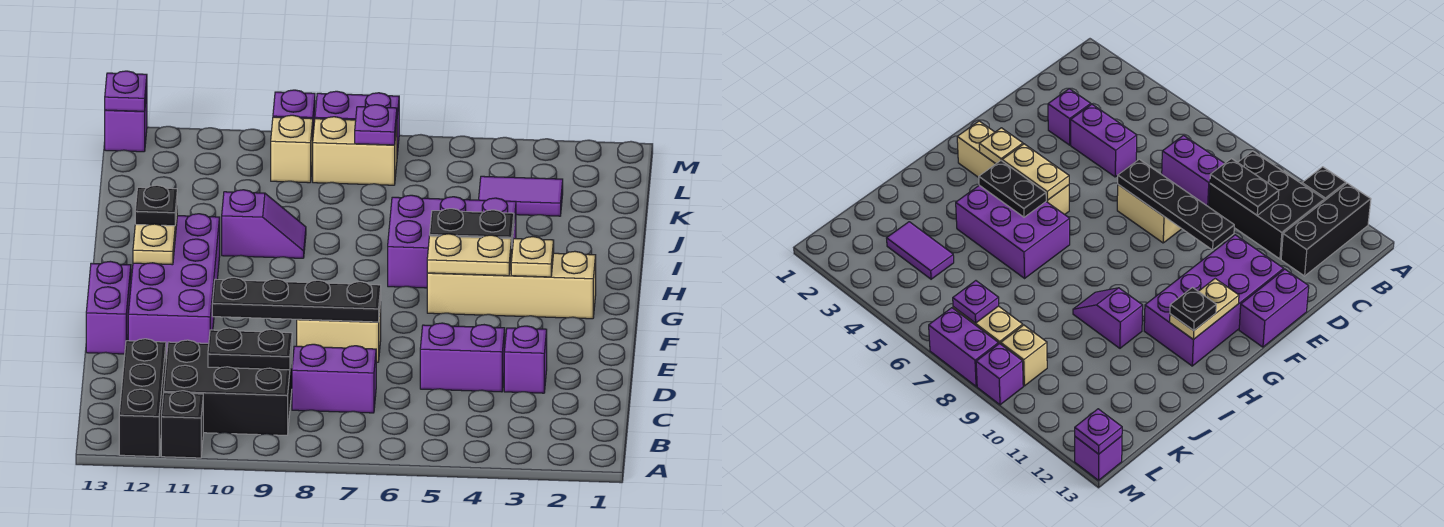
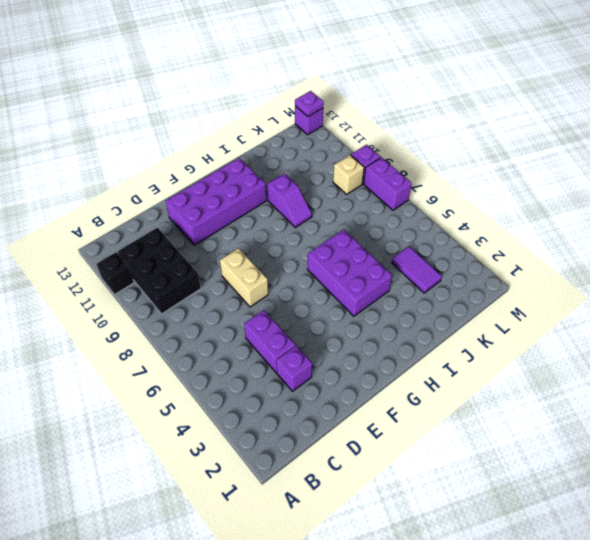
none -> black 1x3 brick [119,339,166,457]
none -> purple 1x2 brick [292,344,376,413]
none -> purple 1x2 brick [86,261,131,354]

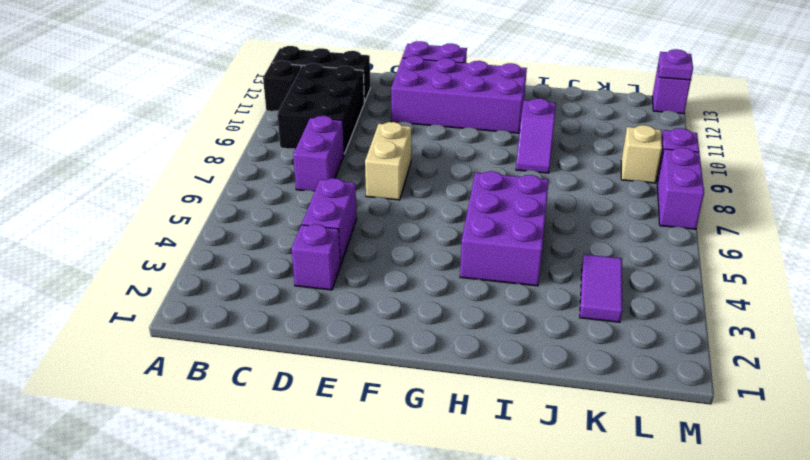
none -> tan 1x4 brick [427,251,596,319]
none -> tan 1x2 brick [313,117,397,185]
none -> black 1x2 plate [208,328,292,370]

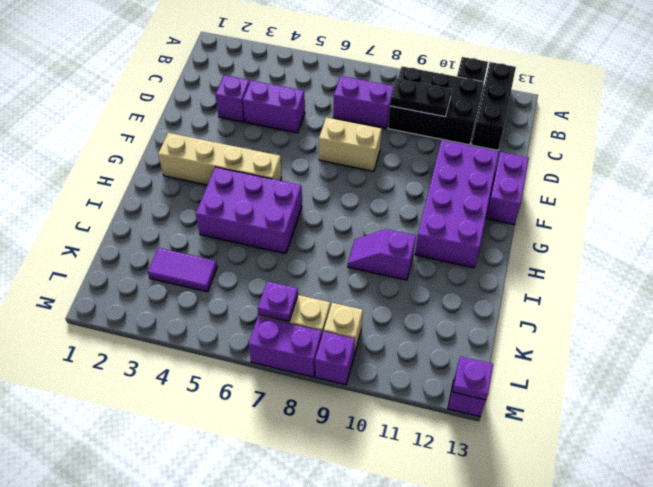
none -> black 1x4 plate [212,277,381,322]
none -> tan 1x1 plate [511,237,554,277]
none -> tan 1x2 plate [427,234,512,276]

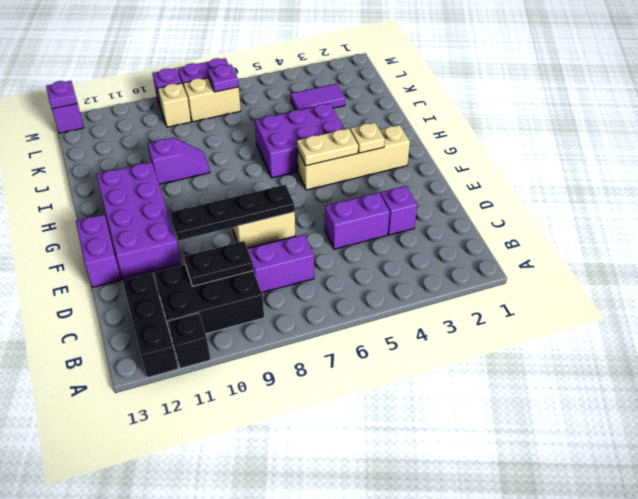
none -> tan 1x2 plate [133,213,177,265]
none -> black 1x2 plate [430,209,514,241]
none -> black 1x1 plate [135,185,177,226]

